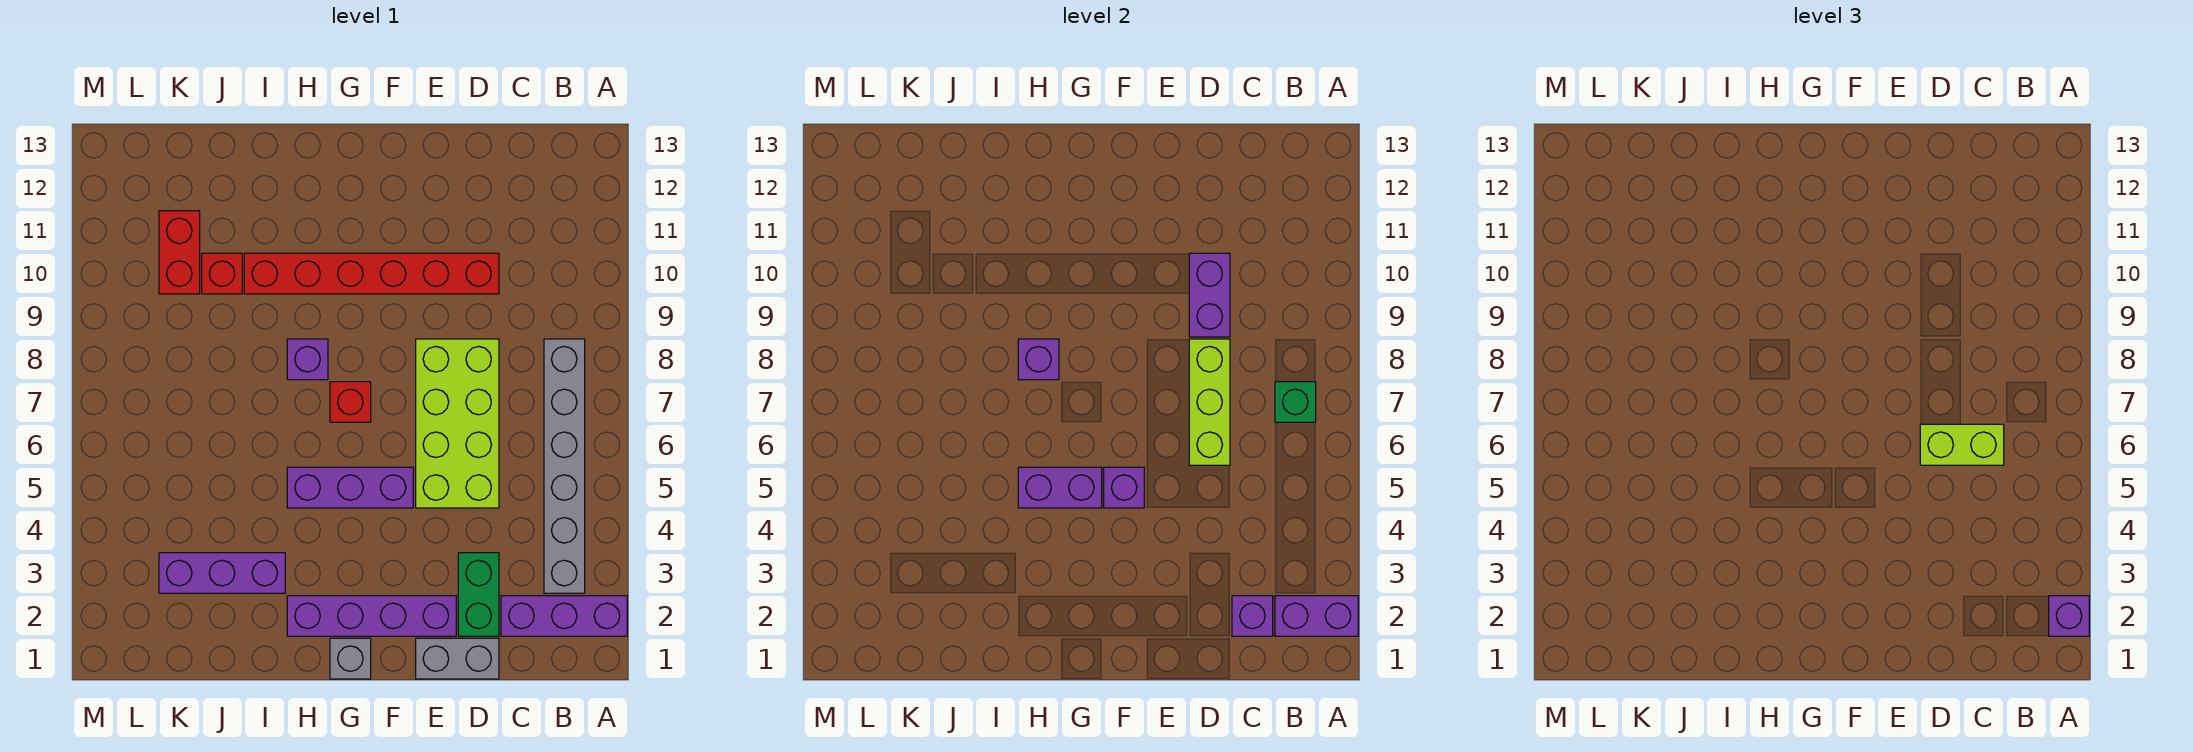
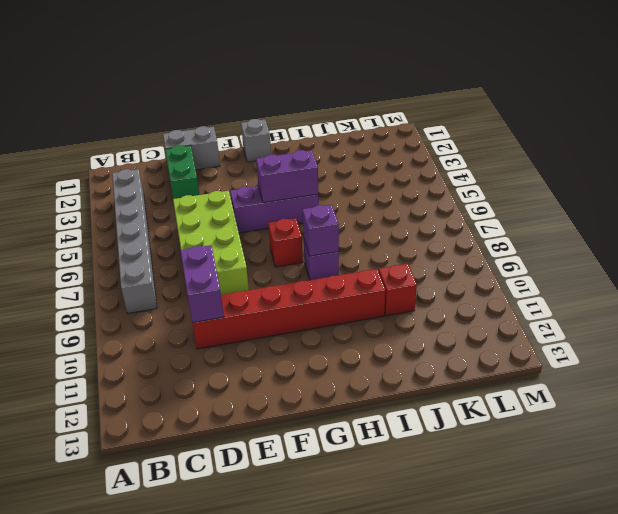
none -> purple 1x3 brick [501,596,627,636]
none -> purple 1x4 brick [287,596,456,636]
none -> purple 1x3 brick [159,553,285,593]

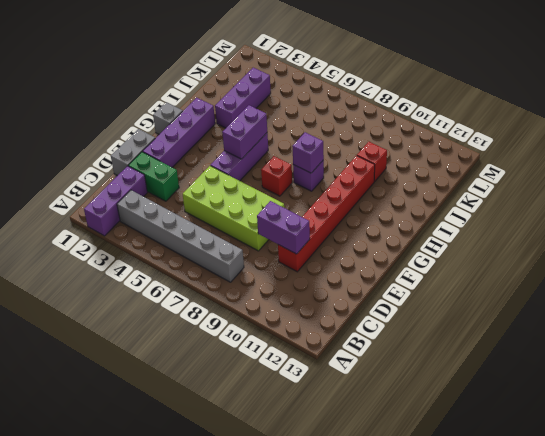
none -> red 1x2 brick [159,211,200,294]
none -> purple 1x2 brick [1275,596,1358,636]
none -> green 1x1 brick [1275,382,1316,422]

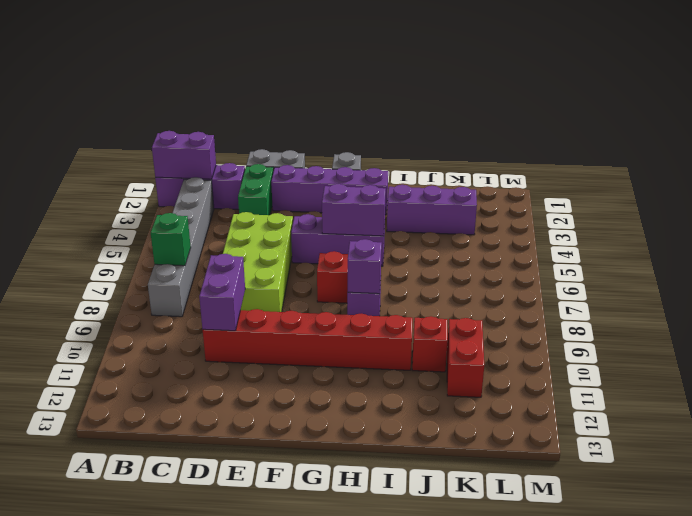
none -> purple 1x1 brick [1232,596,1273,636]
none -> lime 1x3 brick [1189,339,1230,465]
none -> purple 1x1 brick [1104,467,1144,508]

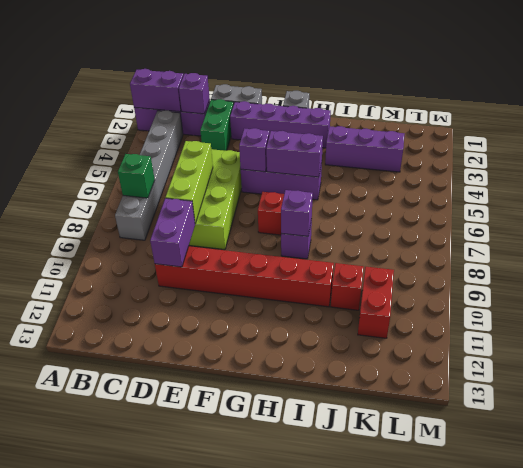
none -> purple 1x1 brick [2049,596,2089,636]
none -> lime 1x2 brick [1920,424,2004,465]

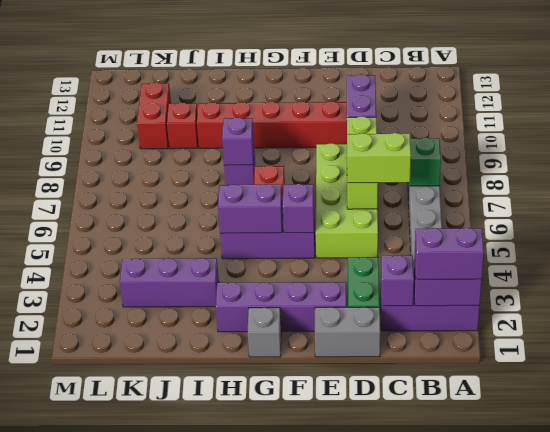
purple 1x2 brick [415,228,484,279] -> purple 1x1 brick [2049,596,2089,636]

